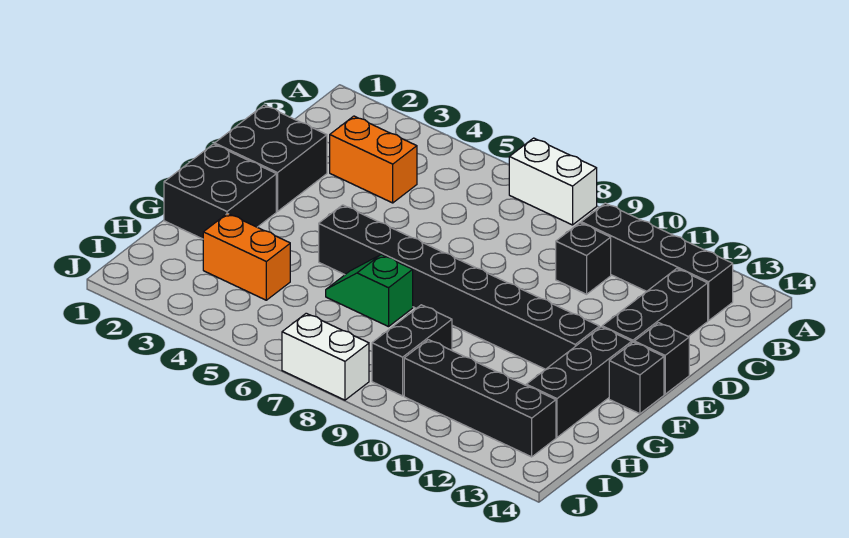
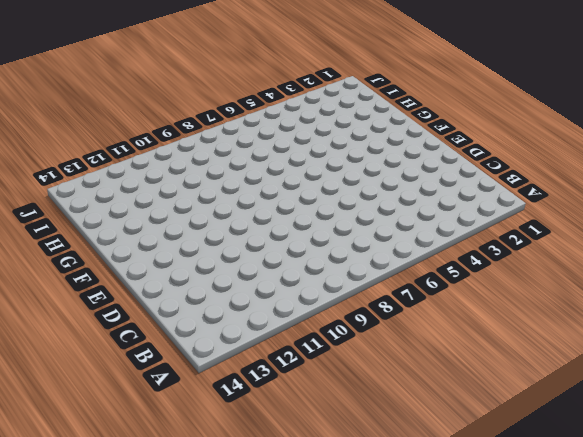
none -> white 1x2 brick [509,138,597,225]
none -> black 1x4 brick [581,203,733,321]
none -> orange 1x2 brick [330,116,417,203]

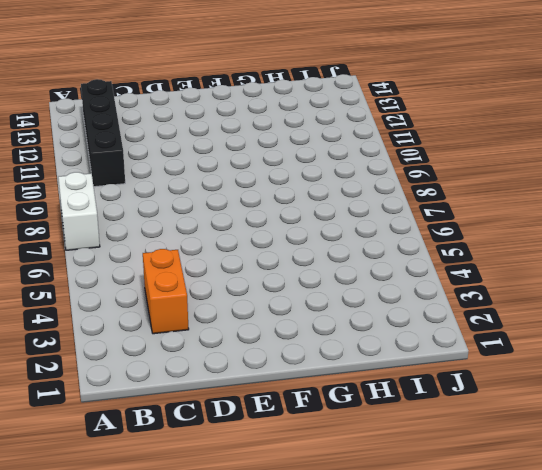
none -> black 1x1 brick [556,223,611,294]
none -> black 1x3 brick [602,269,708,343]
none -> black 2x2 brick [215,105,327,211]

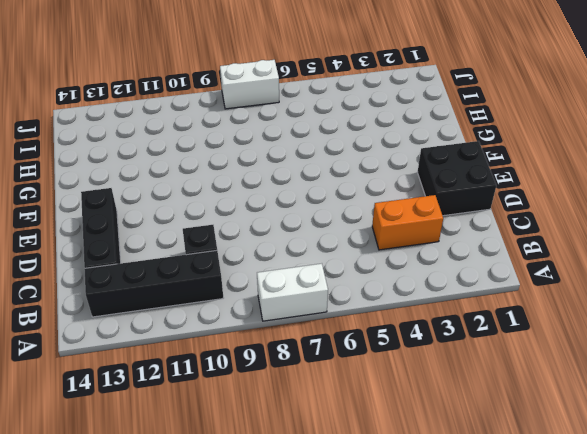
none -> black 1x1 brick [634,323,689,394]
none -> black 2x2 brick [164,144,276,239]
none -> black 1x8 brick [319,205,599,369]

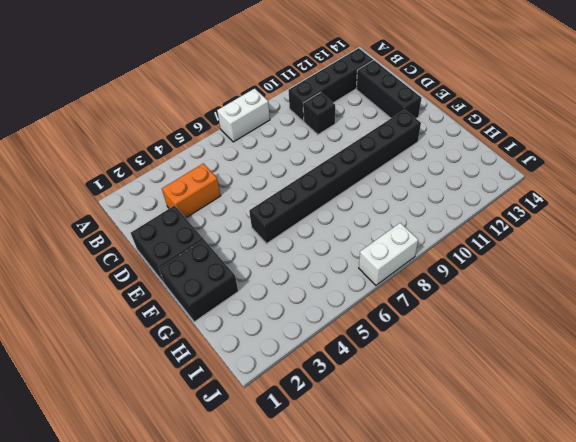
none -> black 1x1 brick [634,323,689,394]
none -> black 1x3 brick [526,327,632,437]
none -> black 1x1 brick [609,342,664,414]

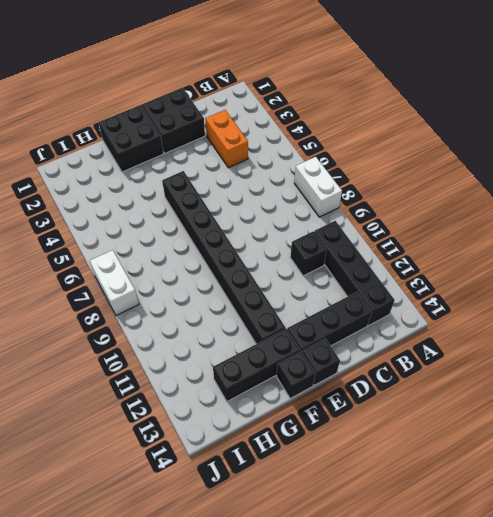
none -> green 1x2 slope [326,255,413,327]
none -> orange 1x2 brick [203,214,290,300]
none -> black 1x2 brick [372,305,452,396]

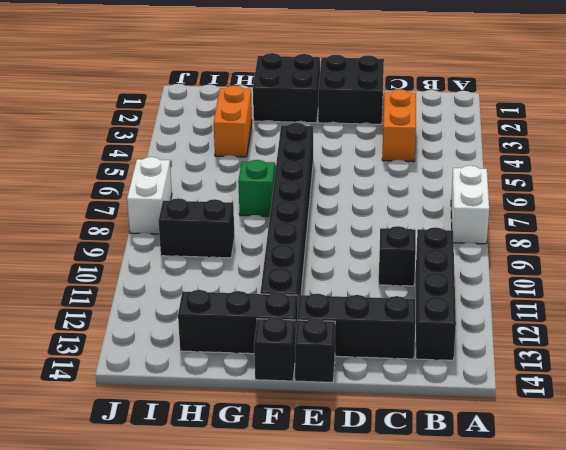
none -> black 1x4 brick [404,340,556,457]

